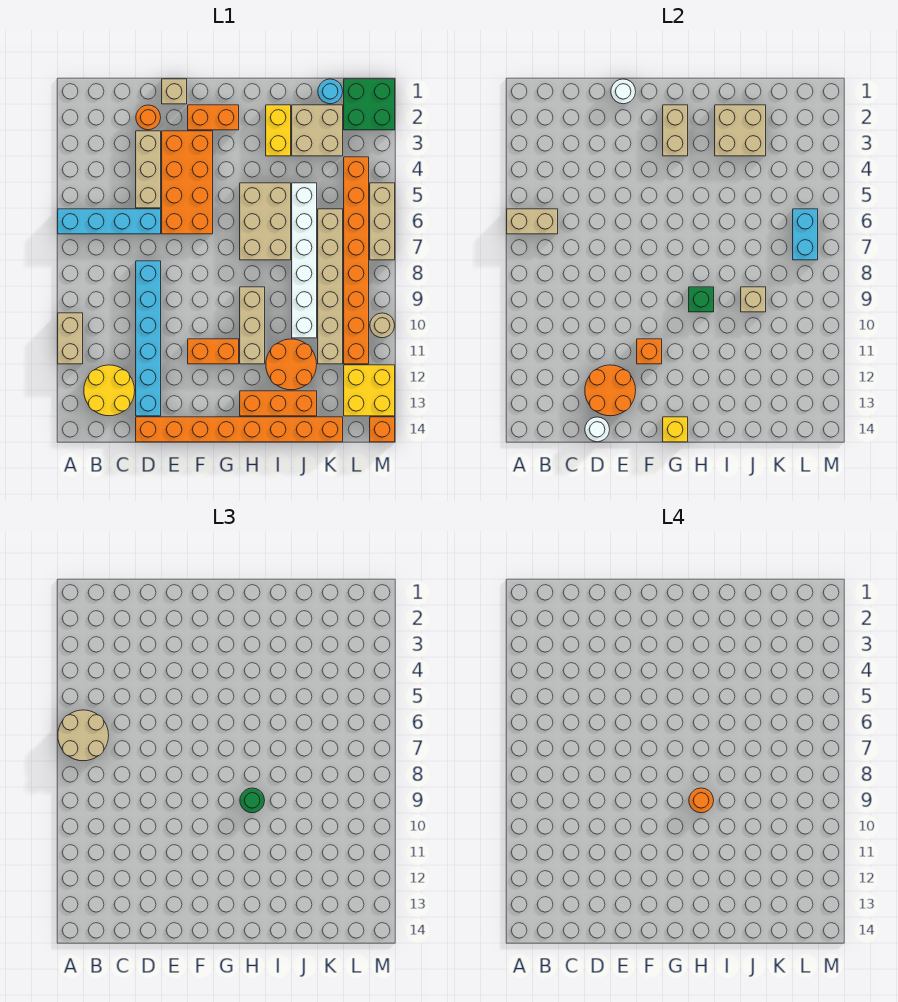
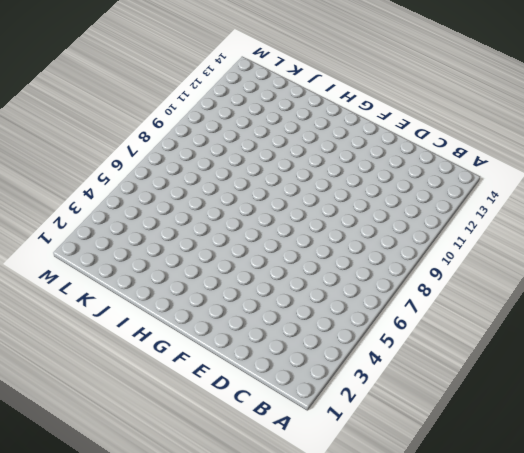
none -> cyan 1x4 brick [58,209,161,234]
none -> tan 1x2 brick [58,313,83,364]
none -> yellow 2x2 round brick [84,365,135,416]
none -> orange 1x1 round brick [136,105,161,130]

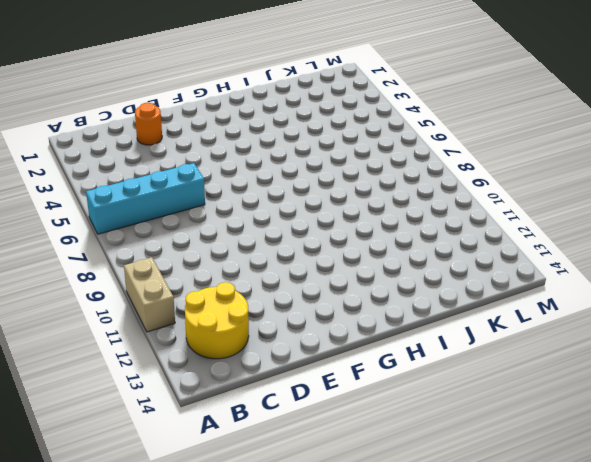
none -> tan 1x3 brick [136,131,161,208]
none -> cyan 1x6 brick [136,261,161,416]
none -> orange 1x8 brick [136,417,343,442]
none -> tan 1x1 brick [162,79,187,104]

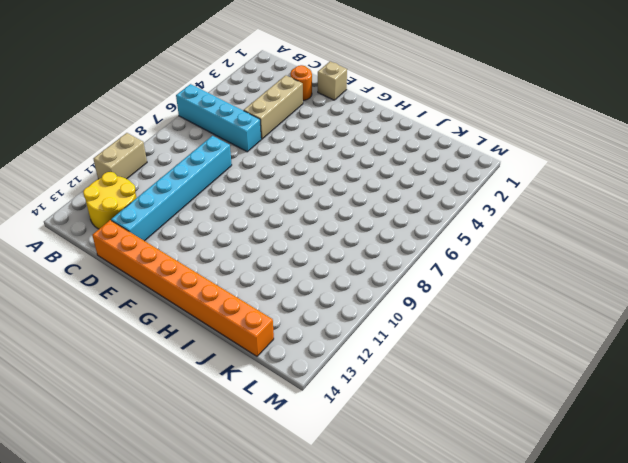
none -> orange 2x4 brick [162,131,213,234]
none -> orange 1x2 brick [188,105,239,130]
none -> orange 1x2 brick [188,339,239,364]
none -> tan 2x3 brick [240,183,291,260]

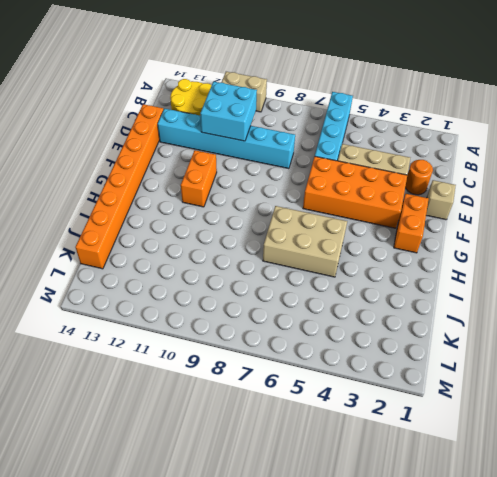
cyan 2x2 brick [200,82,257,141] -> none
none -> tan 1x3 brick [240,287,265,364]
none -> orange 1x3 brick [240,391,317,416]
none -> yellow 1x2 brick [266,105,291,156]
none -> orange 2x2 round brick [266,339,317,390]

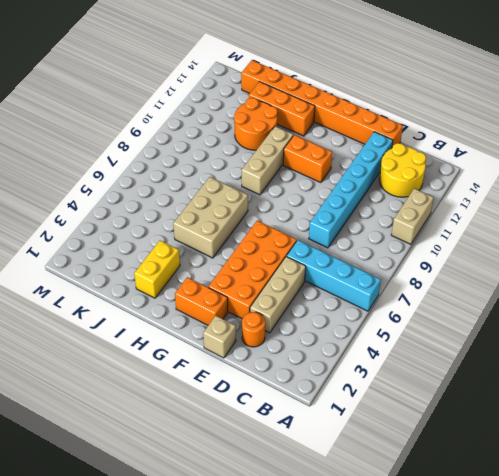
none -> tan 2x2 brick [292,105,343,156]
none -> white 1x6 brick [292,183,317,338]
none -> cyan 1x1 round brick [318,79,343,104]
none -> tan 1x6 brick [318,209,343,364]

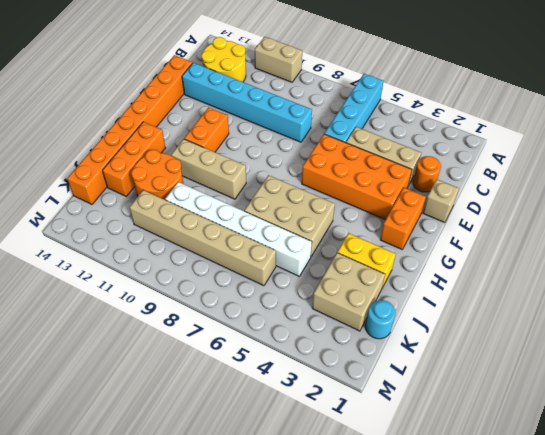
none -> green 2x2 brick [344,79,395,130]
none -> orange 1x8 brick [344,157,369,364]
none -> yellow 2x2 brick [344,365,395,416]
none -> tan 1x3 brick [370,183,395,260]

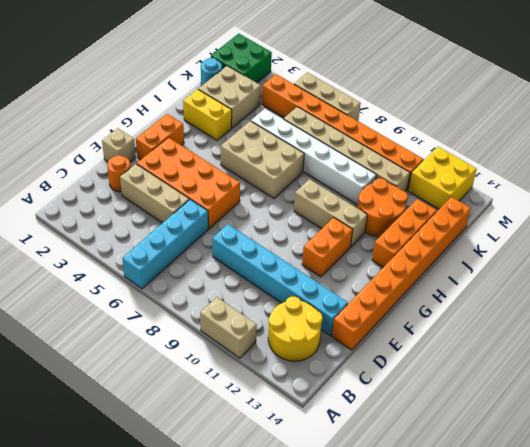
none -> tan 1x1 round brick [370,313,395,338]
none -> orange 1x1 brick [370,417,395,442]
none -> tan 1x2 brick [507,209,558,234]
none -> orange 2x2 round brick [585,365,636,416]

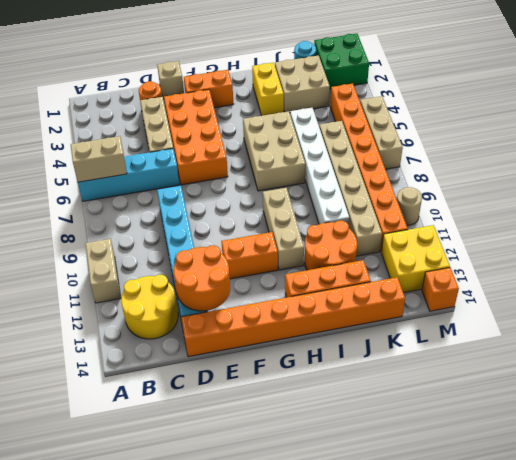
none -> white 1x1 round brick [585,417,610,442]
none -> white 1x1 round brick [611,79,636,104]
none -> orange 1x1 brick [637,339,662,364]
none -> tan 1x2 brick [663,105,688,156]

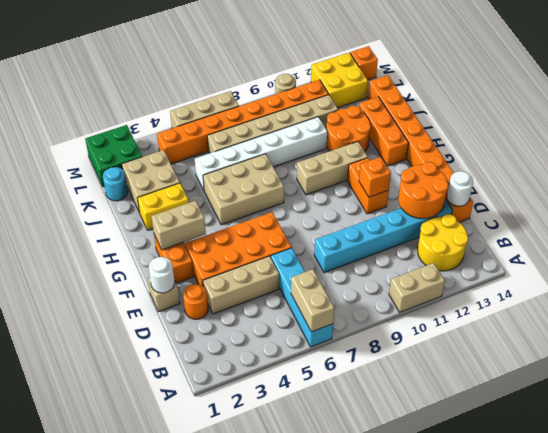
none -> yellow 1x1 brick [663,417,688,442]
none -> green 1x1 brick [689,287,714,312]
none -> tan 2x2 brick [715,105,766,156]
none -> tan 1x1 brick [741,287,766,312]

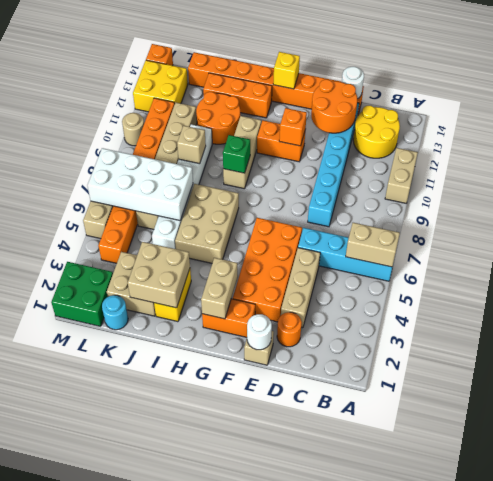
white 2x4 brick [87,148,193,220] -> cyan 1x2 brick [793,209,818,260]
none -> tan 2x2 round brick [58,710,109,761]
none -> green 1x1 round brick [240,788,265,813]
none -> orange 1x1 round brick [689,788,714,813]

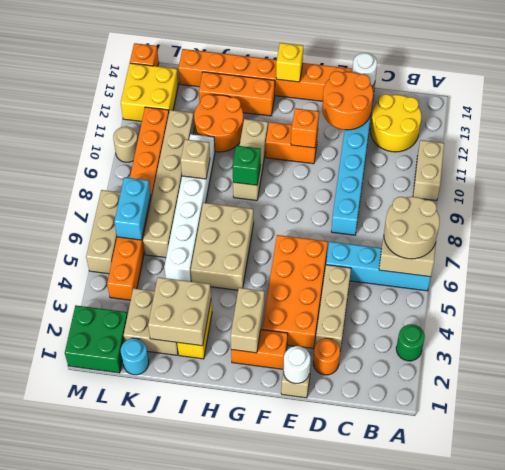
green 1x1 round brick [396,324,425,361] -> green 1x1 round brick moved to [240,788,265,813]
none -> orange 1x1 round brick [689,788,714,813]

